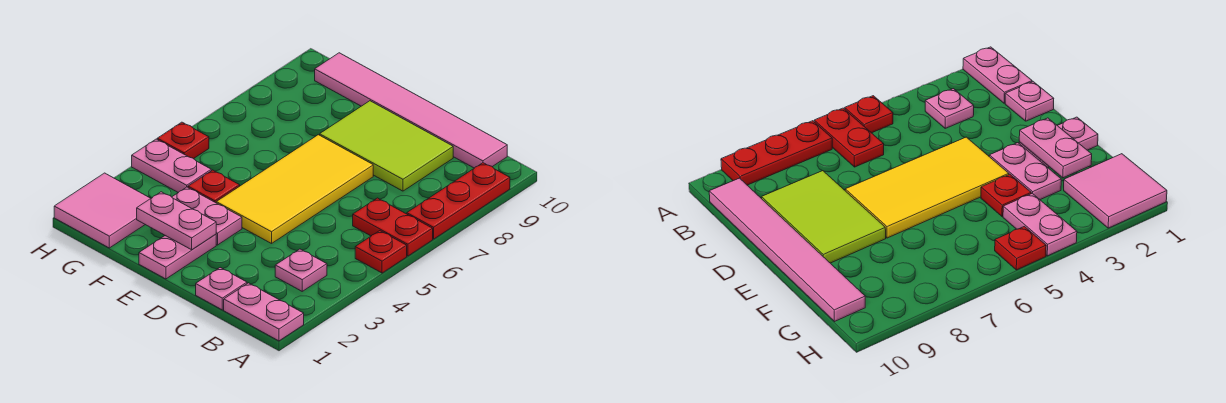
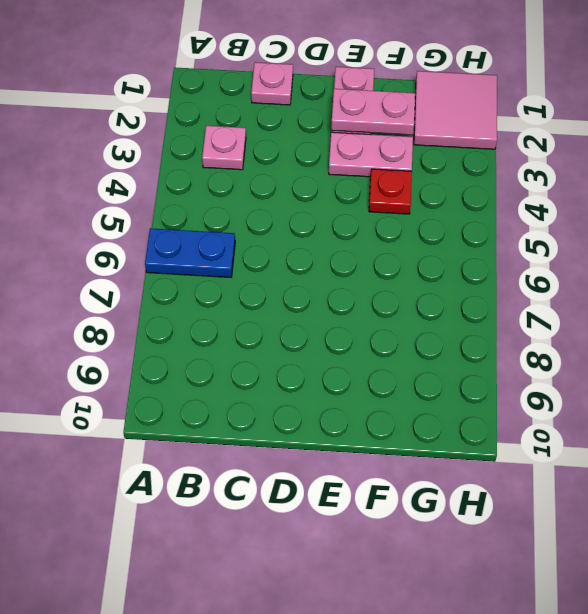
blue 1x2 plate [145,228,235,278] -> red 1x2 plate [353,198,433,256]
none -> pink 1x2 plate [224,283,304,341]
none -> red 1x1 plate [355,231,407,273]
none -> red 1x3 plate [407,163,510,239]

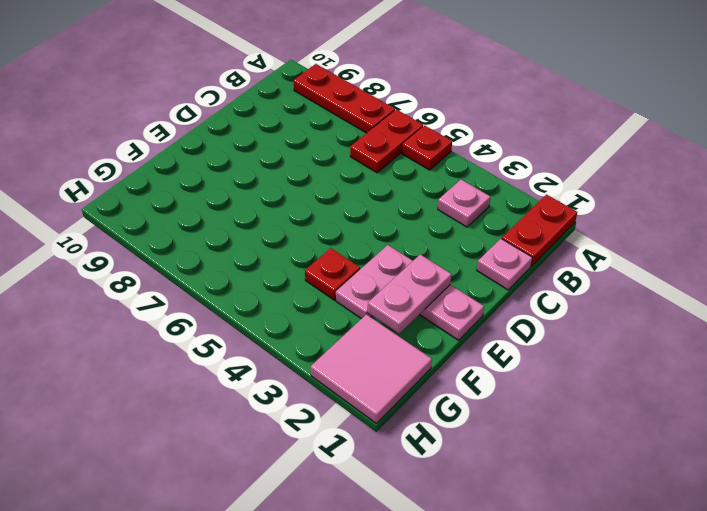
red 1x2 plate [502,195,577,266] -> pink 1x2 plate [224,283,304,341]
none -> pink 1x6 tile [315,53,507,168]
none -> lime 2x3 tile [320,101,453,191]
none -> yellow 2x4 tile [216,135,373,244]

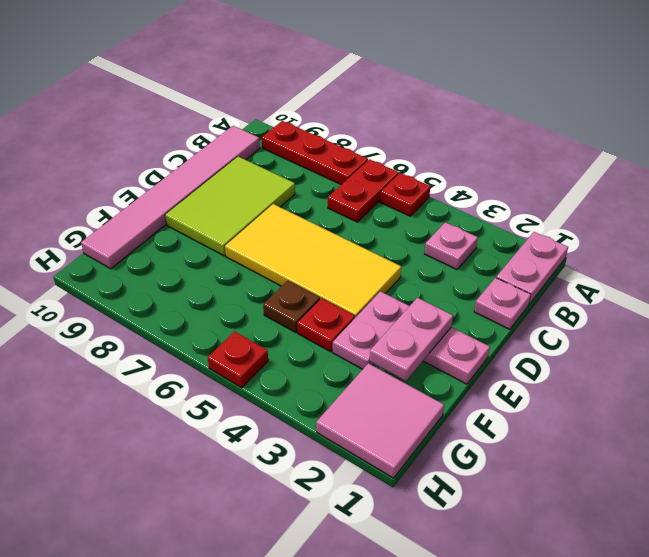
brown 1x1 plate [263,281,320,333] -> none
none -> pink 1x2 plate [132,139,211,192]

